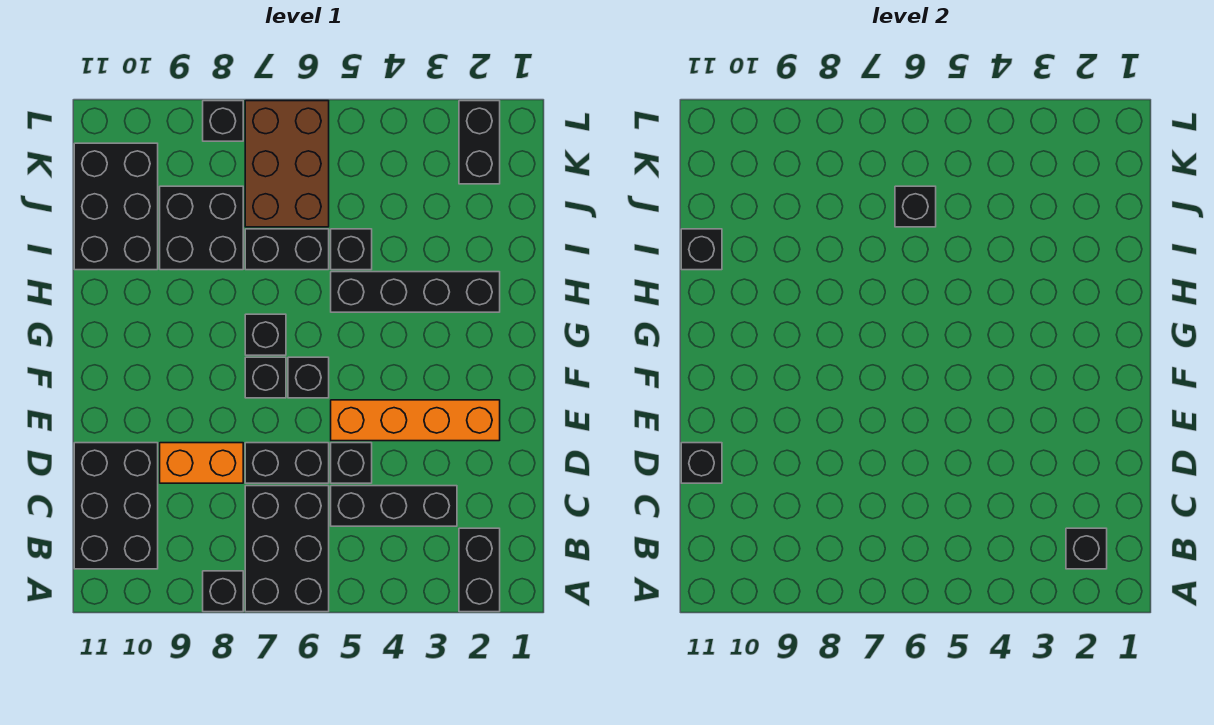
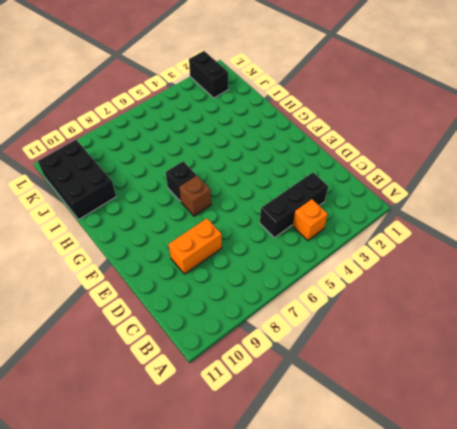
orange 1x1 brick [293,199,328,241] -> none
brown 1x1 brick [179,176,211,216] -> black 1x1 brick [245,357,286,398]
none -> black 1x2 brick [459,528,500,612]
none -> black 2x3 brick [245,486,329,612]
none -> black 1x1 brick [203,571,243,612]

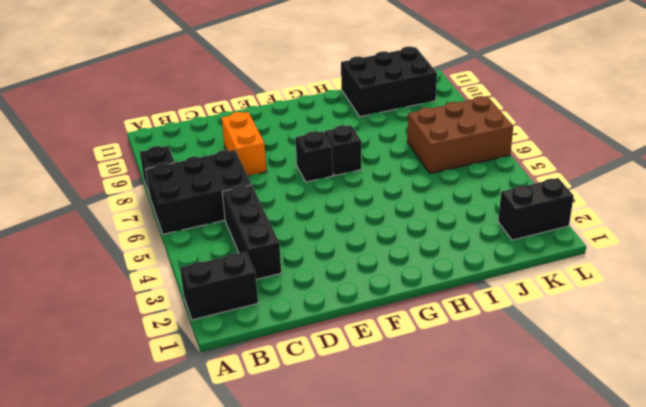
none -> black 2x3 brick [74,443,158,569]
none -> black 1x1 brick [331,443,372,483]
none -> black 1x2 brick [245,443,329,483]

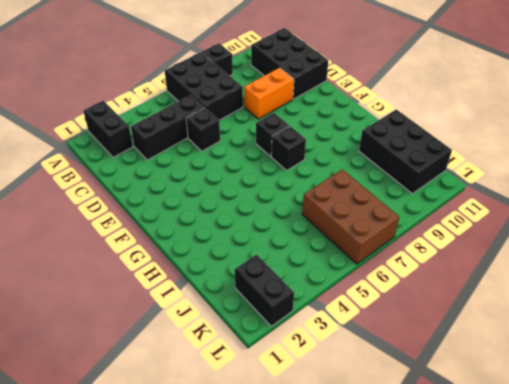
none -> black 1x2 brick [245,443,329,483]
none -> orange 1x4 brick [331,400,500,441]
none -> black 1x1 brick [288,357,329,398]

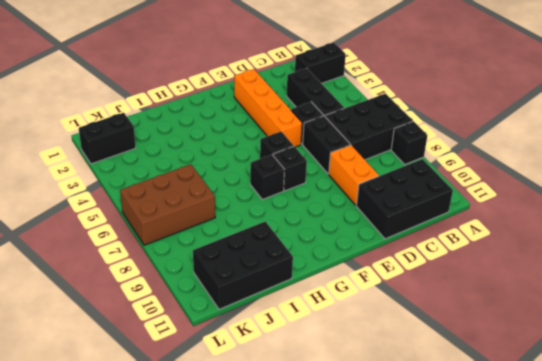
none -> black 1x4 brick [331,272,500,312]
none -> black 1x1 brick [331,229,372,270]
none -> black 1x2 brick [245,229,329,270]

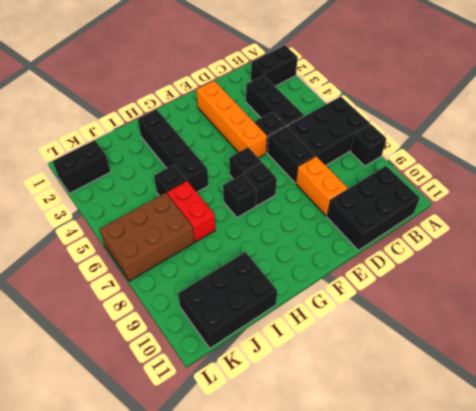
red 1x2 brick [167,181,215,242] -> black 1x2 brick [245,229,329,270]
none -> black 2x2 brick [160,186,243,270]
none -> black 1x1 brick [203,101,243,141]
none -> black 1x1 brick [1066,528,1107,569]

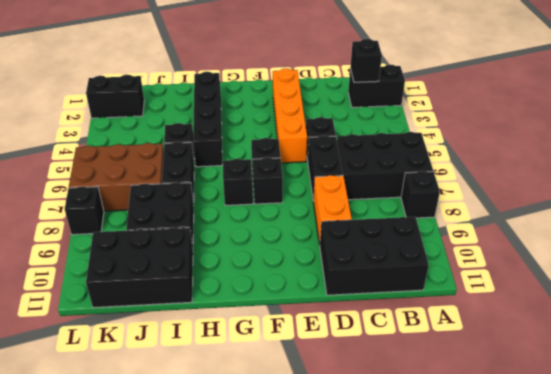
none -> black 1x3 brick [331,486,457,526]
none -> black 1x1 brick [681,443,722,483]
none -> black 1x1 brick [681,229,722,270]

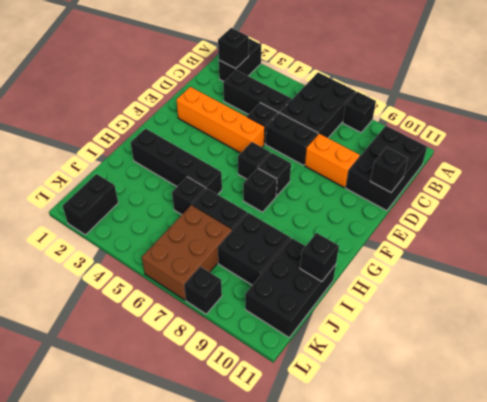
none -> black 1x1 brick [895,186,936,227]

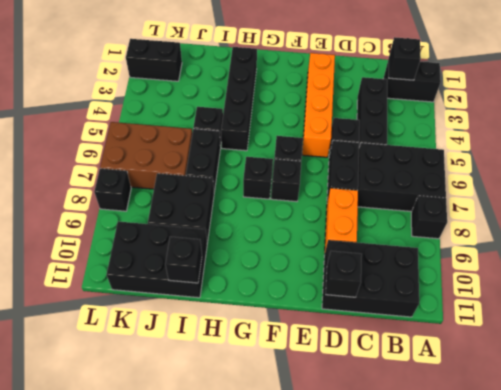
none -> black 1x1 brick [895,186,936,227]

